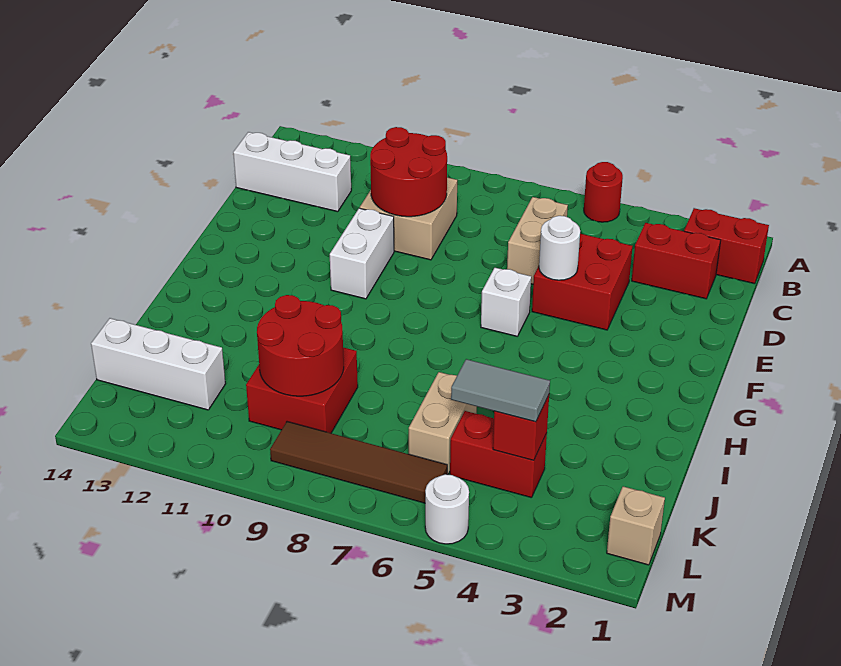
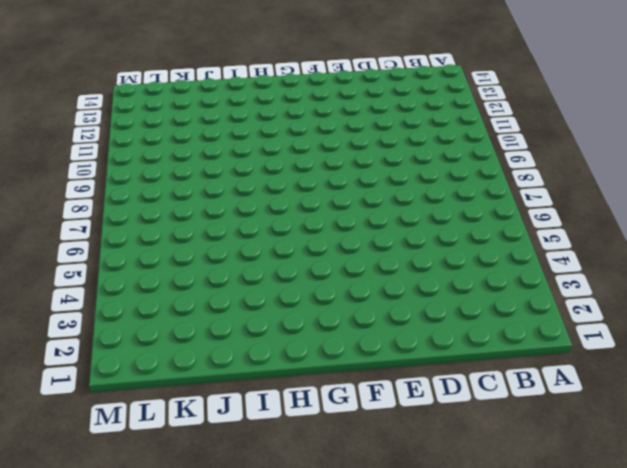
none -> red 1x1 round brick [584,162,623,222]
none -> red 1x2 brick [684,208,769,284]
none -> red 1x2 brick [632,223,721,299]

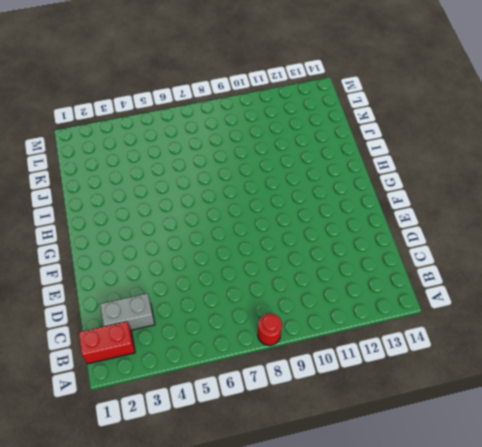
red 1x1 round brick [258,313,282,345] -> red 1x1 round brick moved to [584,162,623,222]
grey 1x2 brick [100,294,155,330] -> red 1x2 brick [632,223,721,299]
none -> tan 1x2 brick [507,197,568,284]
none -> tan 2x2 brick [360,177,457,260]
none -> white 1x3 brick [233,132,351,212]

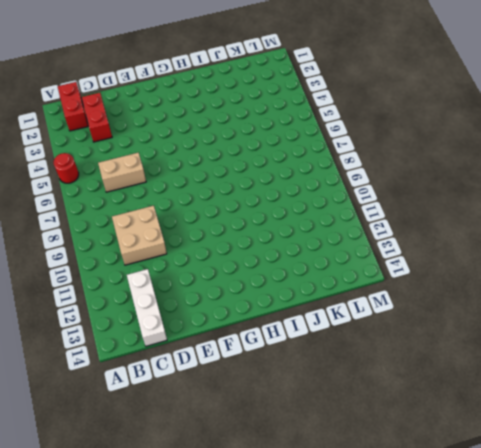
none -> red 2x2 brick [532,234,633,330]
none -> white 1x2 brick [330,208,394,299]
none -> white 1x1 brick [481,268,531,336]

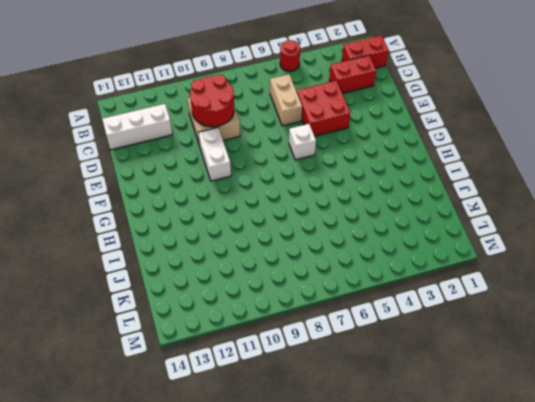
none -> tan 1x2 brick [409,372,477,475]
none -> red 2x2 brick [246,347,358,433]
none -> red 1x2 brick [450,411,547,498]

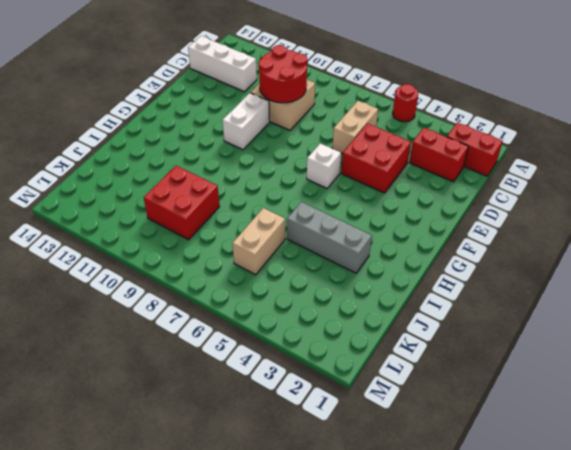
grey 1x3 brick [287,202,372,273] -> none
none -> red 1x2 brick [450,411,547,498]
none -> white 1x3 brick [91,318,226,410]
none -> tan 1x1 brick [607,486,665,565]

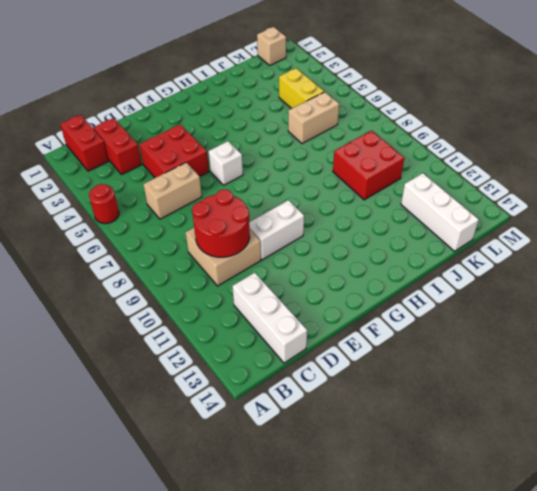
yellow 1x2 brick [279,68,324,109] -> red 1x2 brick [450,411,547,498]
none -> brown 1x4 tile [270,422,447,503]
none -> white 1x1 round brick [425,474,469,544]
none -> white 1x1 round brick [539,216,580,280]

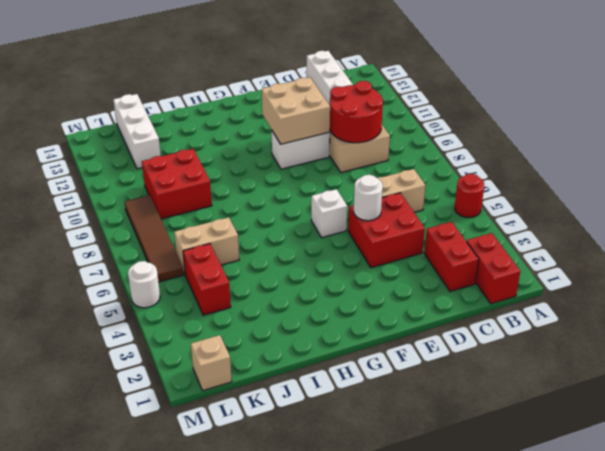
tan 2x2 brick [262,78,330,144] -> none
none -> red 2x2 round brick [257,295,344,396]
none -> red 1x1 brick [493,395,549,460]
none -> grey 1x2 tile [451,359,550,422]

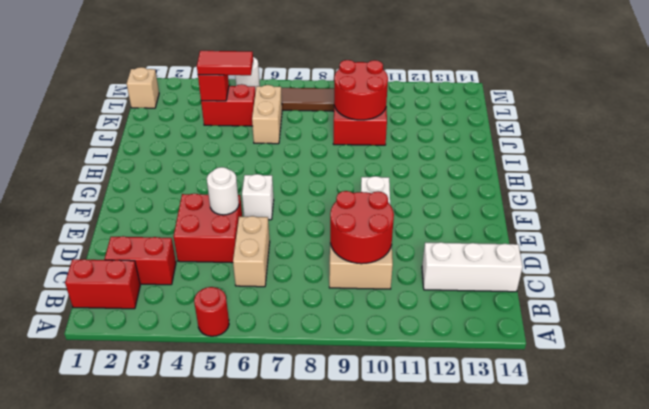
red 1x2 tile [197,51,253,75] -> grey 1x2 tile [451,359,550,422]
none -> white 1x3 brick [91,318,226,410]

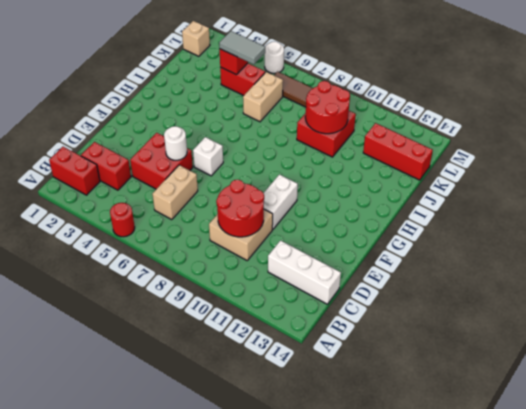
red 1x3 brick [363,123,433,180] -> white 1x3 brick [91,318,226,410]

